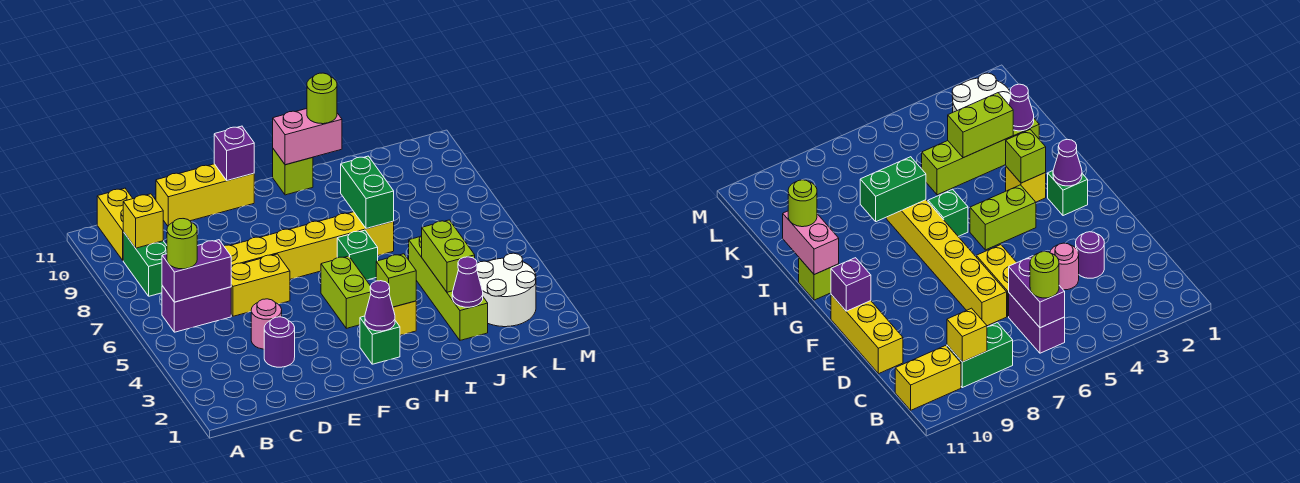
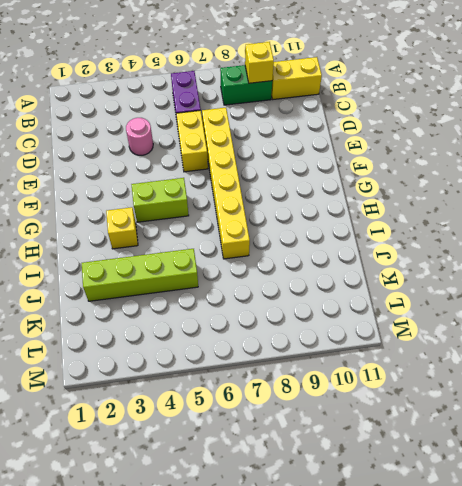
none -> purple 1x1 round brick [264,317,295,367]
none -> yellow 1x3 brick [156,164,254,226]
none -> green 1x1 brick [360,316,400,364]

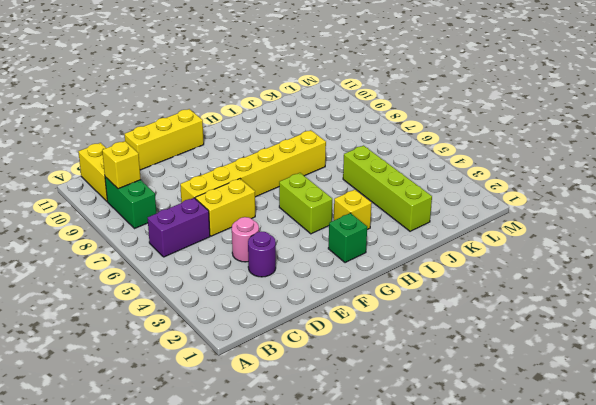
none -> green 1x1 brick [337,230,378,280]
none -> lime 1x1 brick [273,149,313,195]
none -> white 2x2 round brick [477,253,536,327]

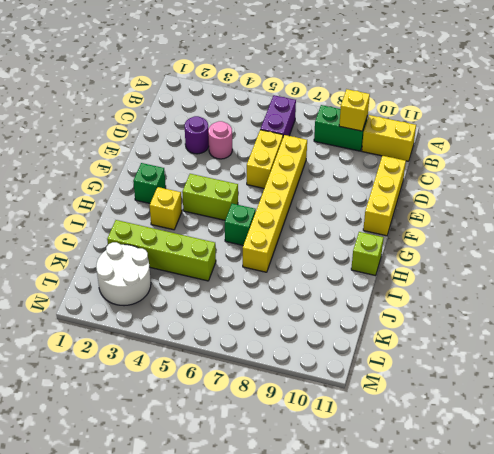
none -> purple 1x2 brick [162,240,231,302]
none -> purple 1x1 brick [214,126,254,181]
none -> purple 1x1 cone [365,281,395,331]

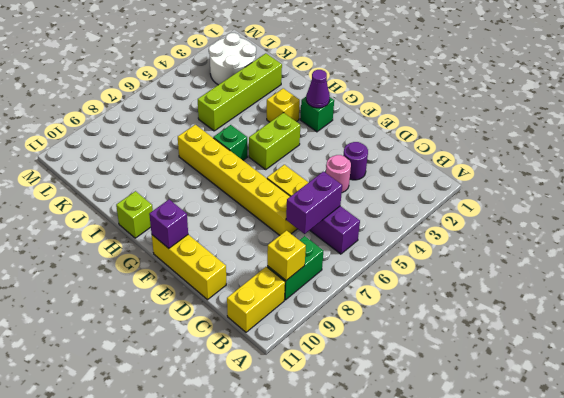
purple 1x2 brick [286,172,342,234] -> purple 1x2 brick turned to [162,240,231,302]
none -> lime 1x1 brick [376,254,416,307]
none -> pink 1x2 brick [273,109,342,165]
none -> green 1x2 brick [341,156,394,229]

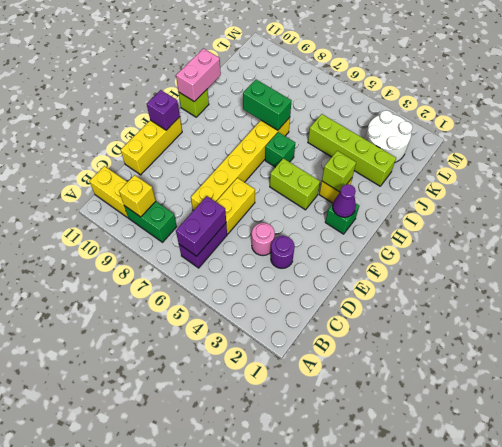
none -> purple 1x1 cone [452,257,483,307]
none -> lime 1x2 brick [422,220,475,292]
none -> lime 1x1 round brick [167,219,197,269]

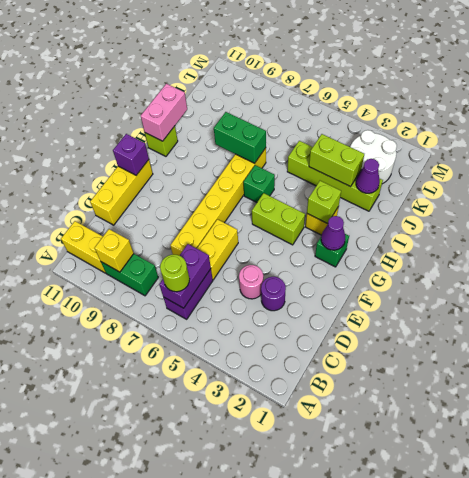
none -> lime 1x1 round brick [307,73,337,124]

